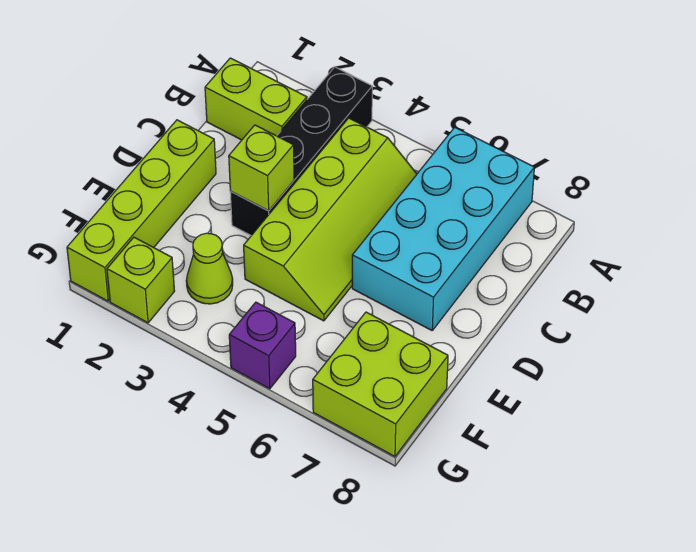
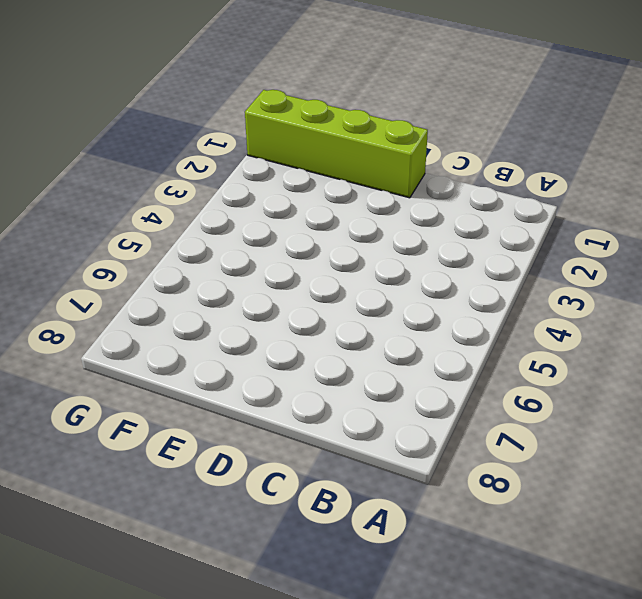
none -> black 1x4 brick [230,67,372,236]
none -> cyan 2x4 brick [352,127,534,330]

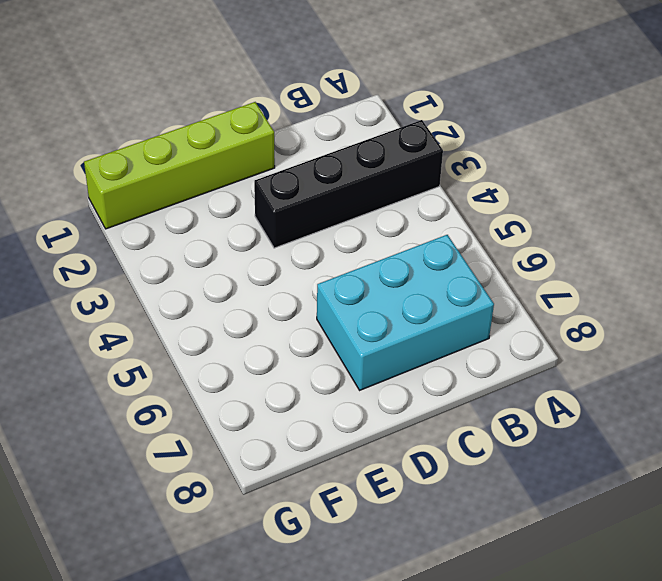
cyan 2x3 brick [317,235,494,390] -> cyan 2x4 brick [352,127,534,330]
none -> lime 1x2 brick [205,58,307,140]
none -> lime 2x4 slope [244,118,417,321]

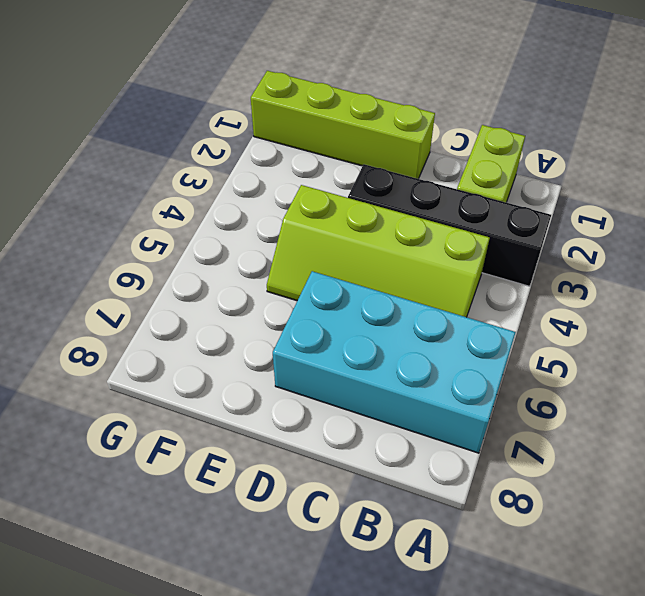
none -> lime 1x1 cone [186,233,233,304]
none -> lime 2x2 brick [313,312,448,456]

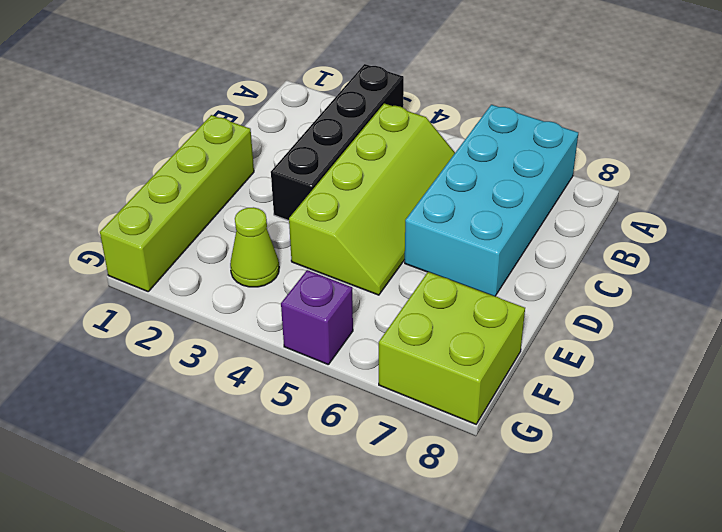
none -> lime 1x2 brick [205,58,307,140]
none -> lime 1x1 brick [107,237,174,323]

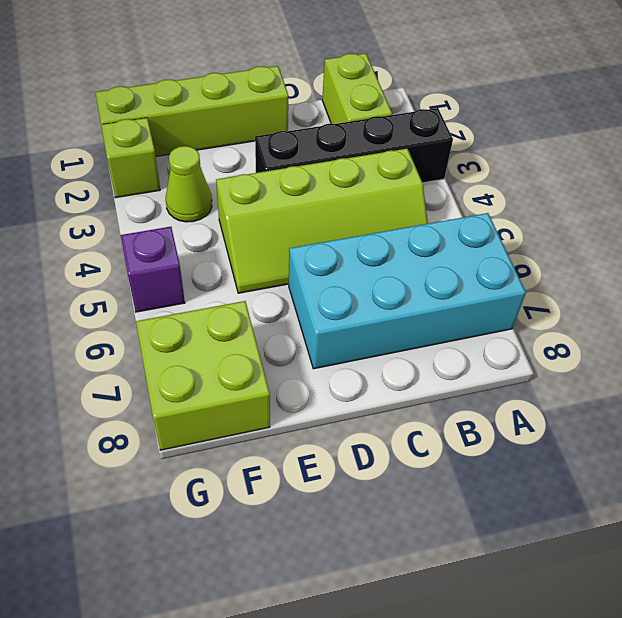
none -> lime 1x1 brick [229,125,294,211]

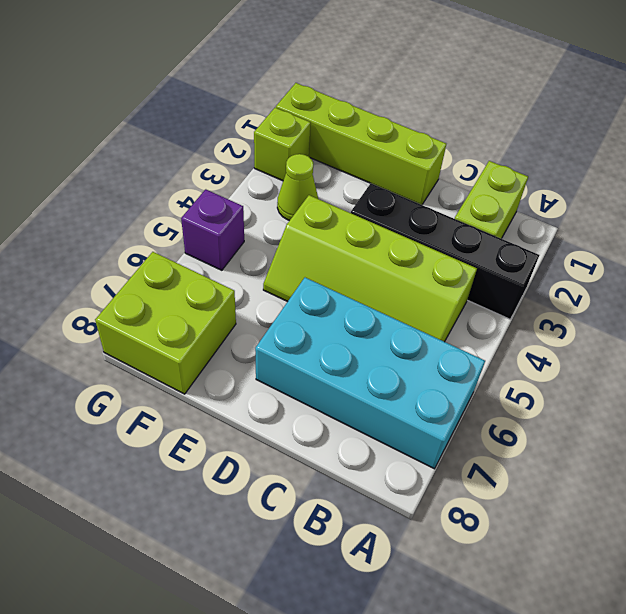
none -> lime 1x1 brick [229,125,294,211]

